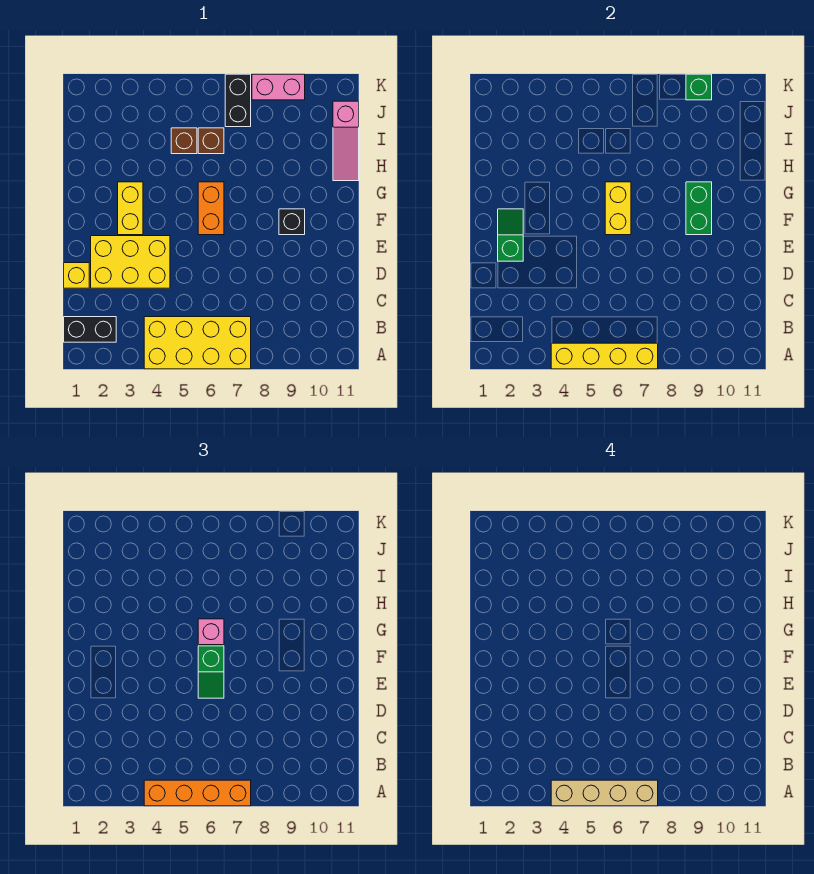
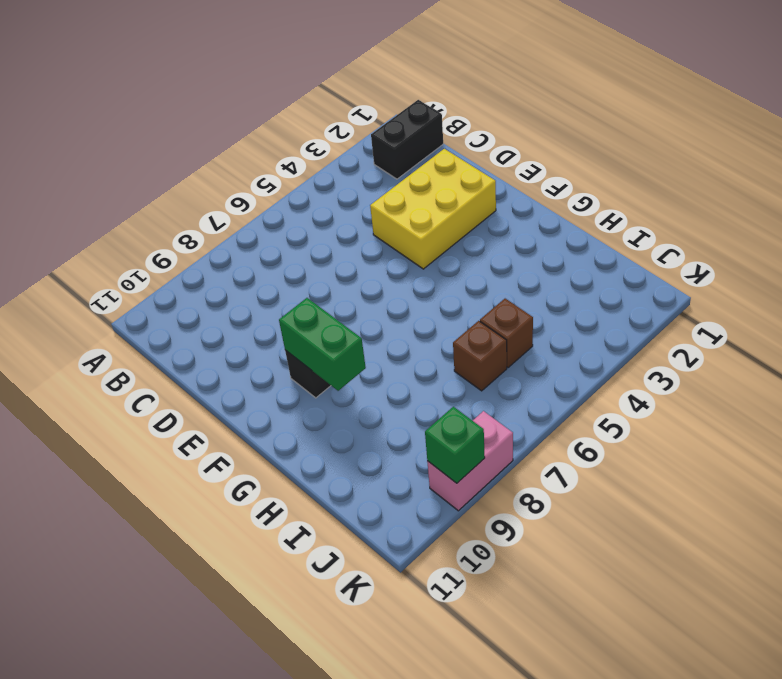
none -> yellow 2x4 brick [144,317,251,369]
none -> yellow 1x1 brick [64,263,89,288]
none -> yellow 1x2 brick [118,182,143,235]

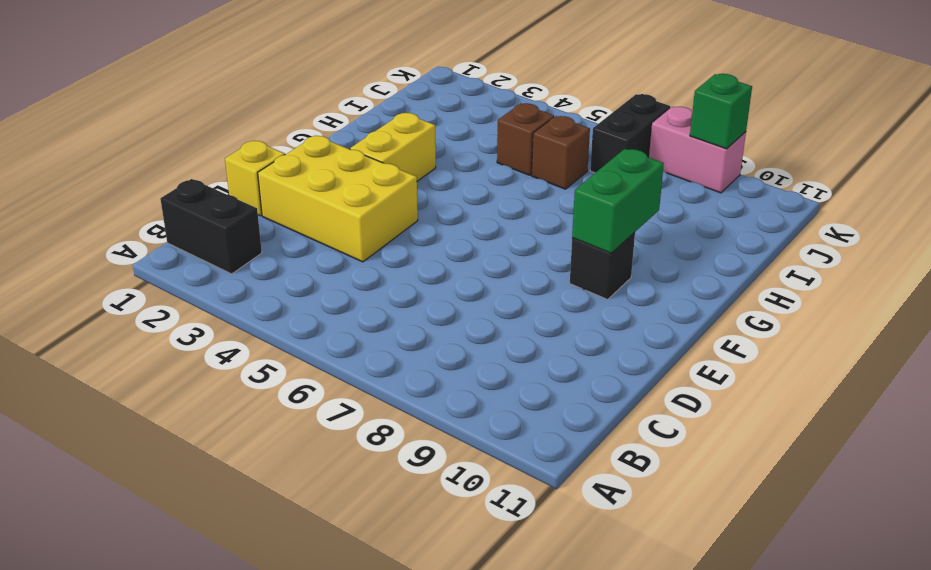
none -> yellow 2x4 brick [144,317,251,369]
none -> orange 1x2 brick [198,182,224,235]
none -> pink 1x3 slope [333,101,359,181]

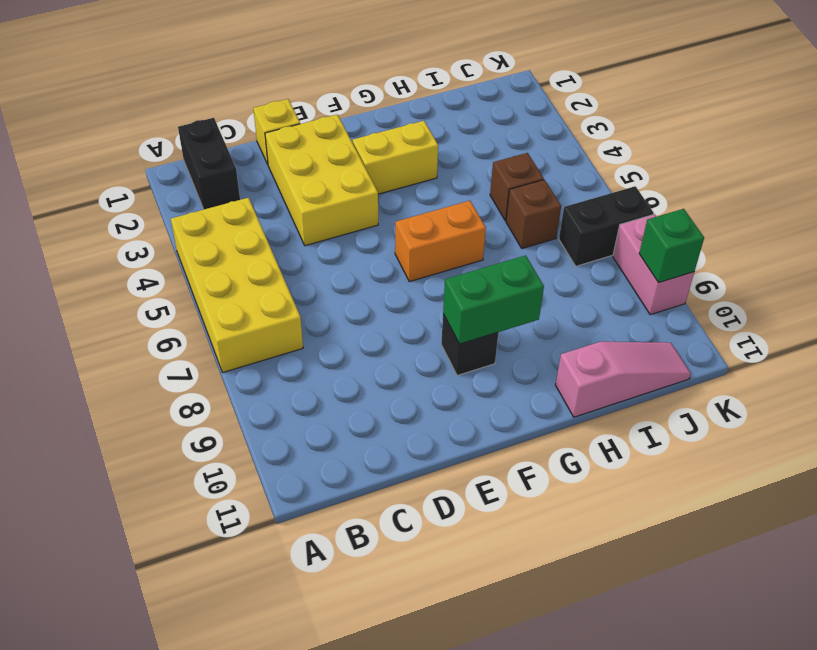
pink 1x3 slope [556,342,691,417] -> pink 1x3 slope turned to [333,101,359,181]
none -> yellow 1x4 brick [551,343,658,369]
none -> green 1x2 slope [498,209,523,261]
none -> yellow 1x2 brick [605,182,631,235]

